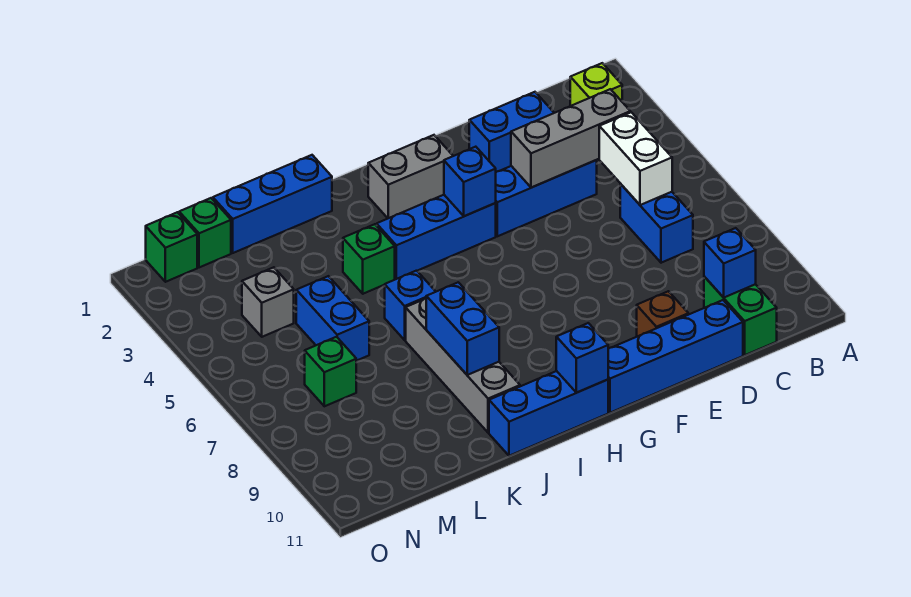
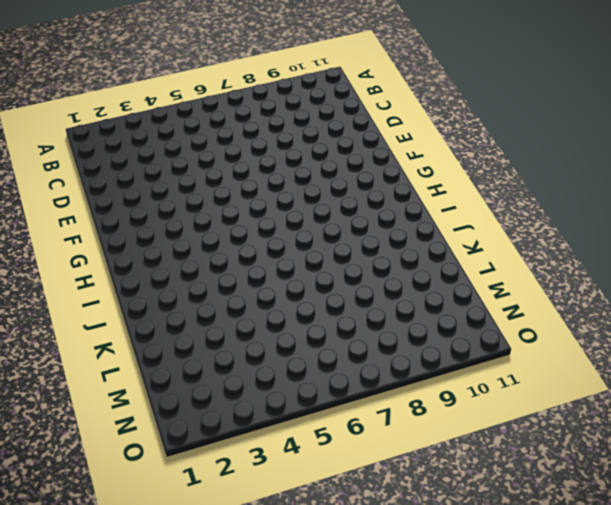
none -> lime 1x1 brick [570,63,622,106]
none -> blue 1x2 brick [620,184,693,263]
none -> green 1x2 brick [704,277,777,355]

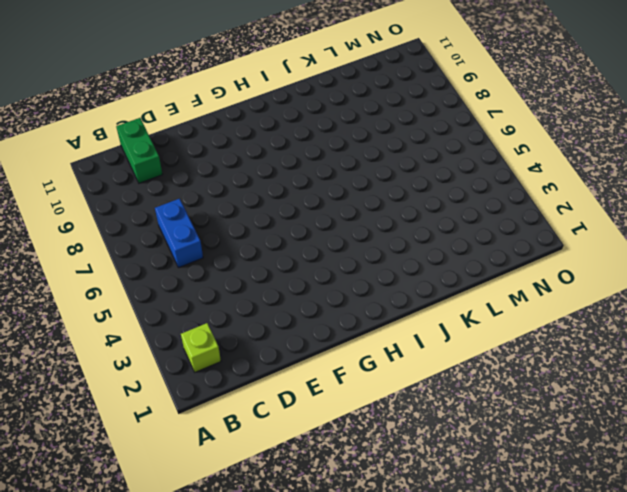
none -> blue 1x2 brick [469,92,554,172]
none -> blue 1x3 brick [496,160,597,236]
none -> blue 1x4 brick [608,300,743,413]

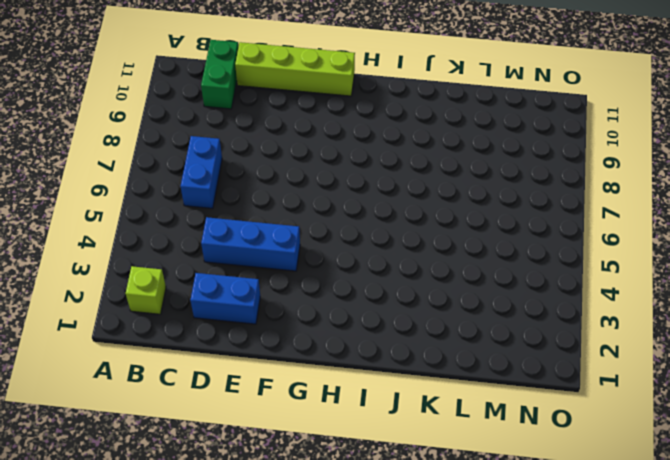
lime 1x4 brick [235,42,355,96] -> blue 1x4 brick [608,300,743,413]
none -> brown 1x1 brick [637,291,688,336]
none -> grey 1x2 brick [368,135,453,218]
none -> blue 1x3 brick [377,195,496,279]

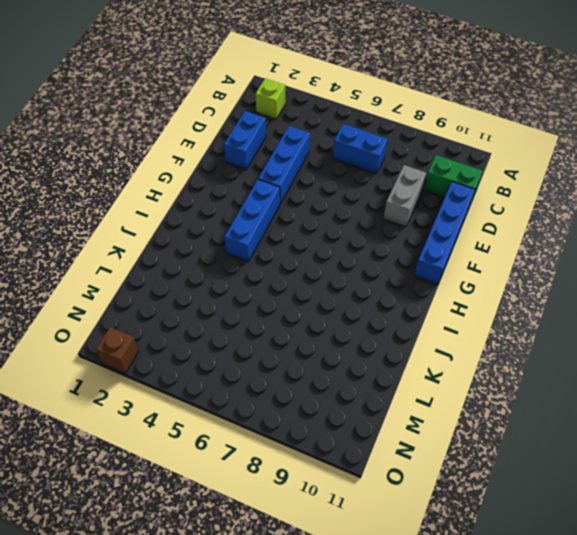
grey 1x2 brick [384,165,426,227] -> grey 1x2 brick moved to [368,135,453,218]
brown 1x1 brick [96,327,139,373] -> brown 1x1 brick moved to [637,291,688,336]
none -> blue 1x3 brick [489,371,608,456]
none -> blue 1x3 brick [213,155,332,253]
none -> green 1x1 brick [343,224,395,294]

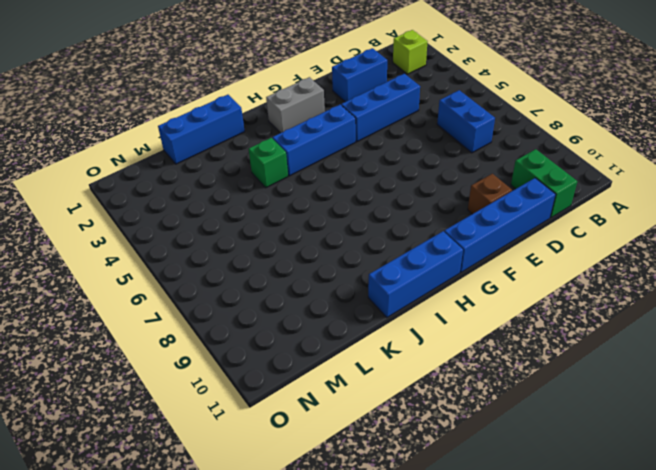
none -> blue 1x1 brick [385,271,436,340]
none -> grey 1x4 brick [406,298,520,433]
none -> blue 1x2 brick [296,276,369,361]

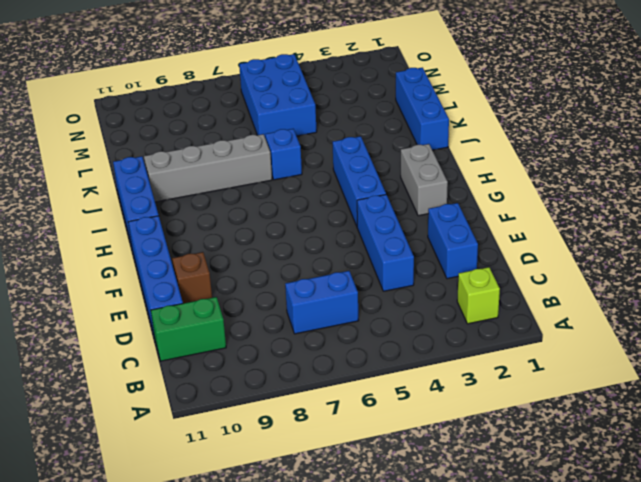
blue 2x3 brick [239,54,317,136] -> blue 1x2 brick [296,276,369,361]
none -> green 1x1 brick [343,224,395,294]
none -> green 1x1 brick [179,198,231,268]
none -> grey 1x1 brick [242,267,294,337]

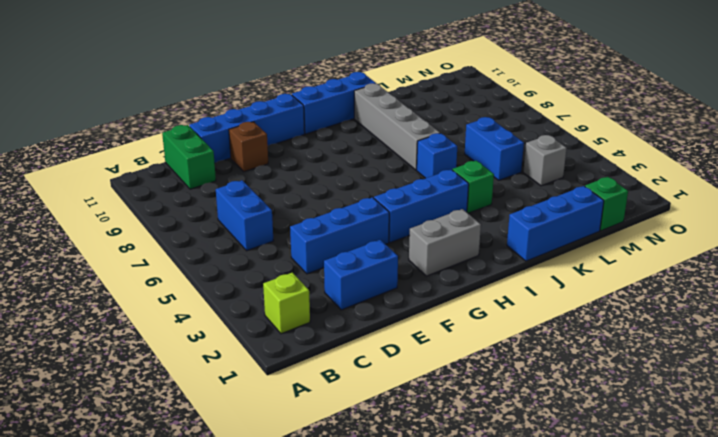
none -> green 1x1 brick [305,337,356,406]
none -> green 1x1 brick [146,212,197,282]
none -> grey 1x3 brick [511,89,630,188]

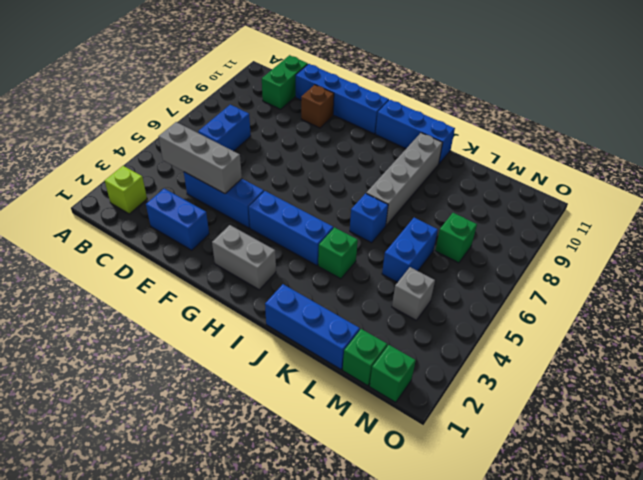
none -> white 1x2 brick [599,112,672,205]
none -> blue 1x1 brick [704,228,756,297]
none -> blue 1x1 brick [444,147,496,216]

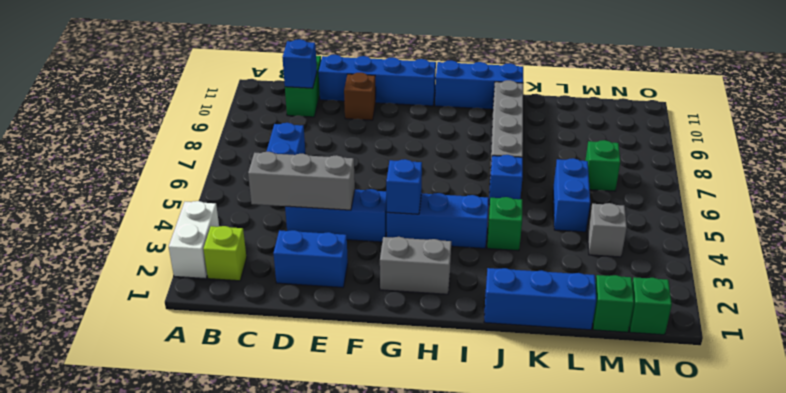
white 1x2 brick [169,201,219,279] -> white 1x2 brick moved to [599,112,672,205]
none -> blue 1x1 brick [556,323,608,393]
none -> blue 1x2 brick [426,282,499,375]

